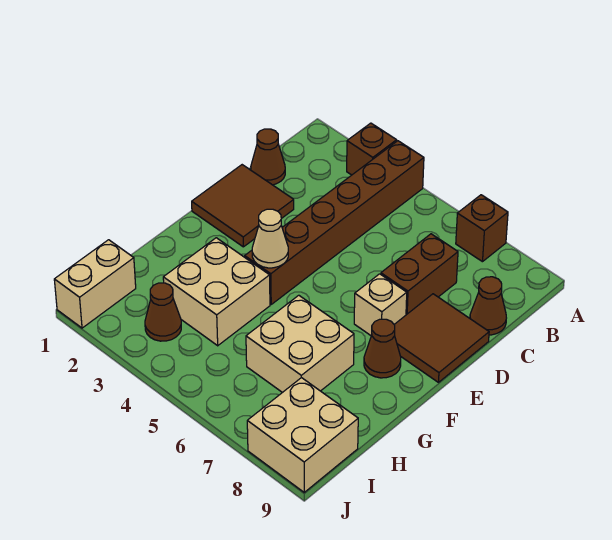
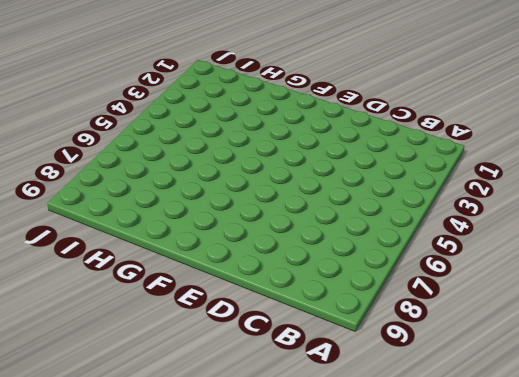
none -> brown 1x1 brick [347,123,397,175]
none -> brown 1x6 brick [245,141,424,304]
none -> brown 1x1 brick [456,195,508,262]

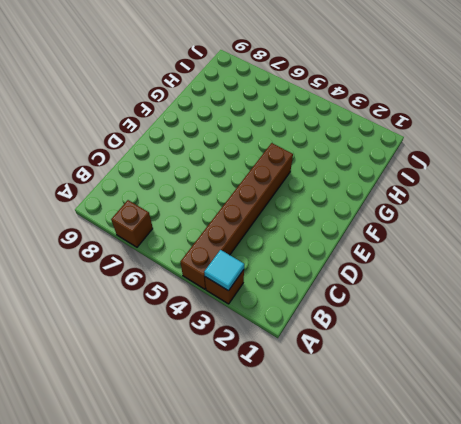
cyan 1x1 tile [204,250,244,291] -> none
none -> brown 1x1 cone [251,129,285,185]
none -> brown 1x2 brick [381,234,458,315]
none -> brown 1x1 cone [470,277,506,335]

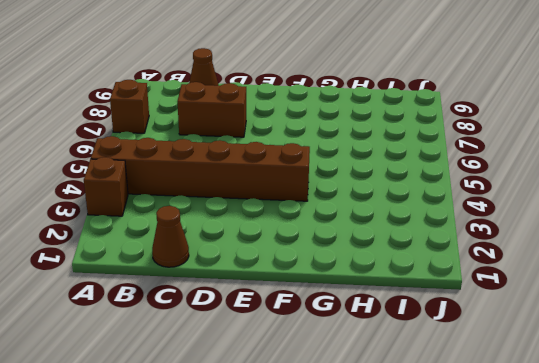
none -> brown 2x2 tile [192,165,294,247]
none -> brown 2x2 tile [394,294,489,382]
none -> tan 1x1 brick [354,274,407,336]

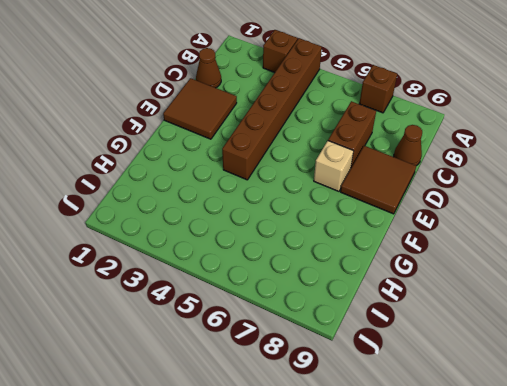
none -> brown 1x1 cone [364,319,401,378]
none -> tan 2x2 brick [163,238,270,346]
none -> tan 2x2 brick [246,295,354,393]

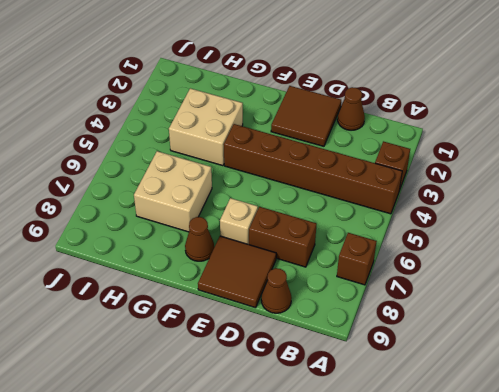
none -> tan 1x2 brick [54,240,136,328]
none -> brown 1x1 cone [145,283,181,341]
none -> tan 2x2 brick [247,378,358,492]

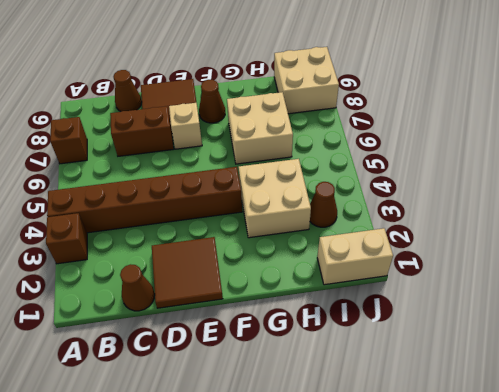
none -> tan 1x1 cone [252,209,288,268]

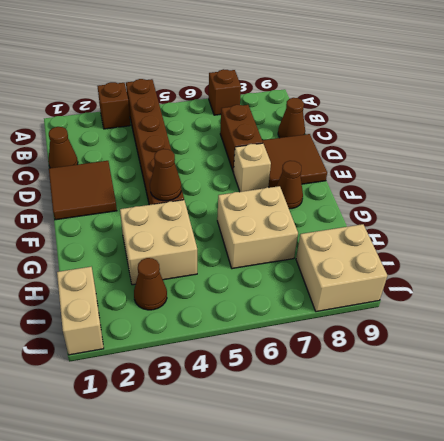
brown 1x1 cone [150,149,181,201] -> tan 1x1 cone [252,209,288,268]

